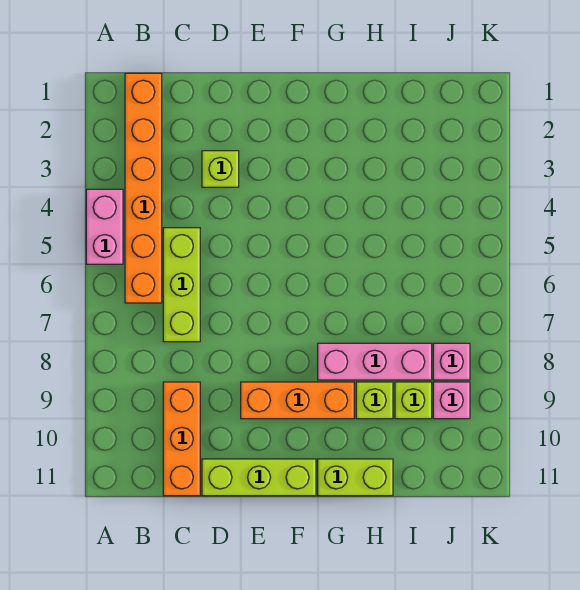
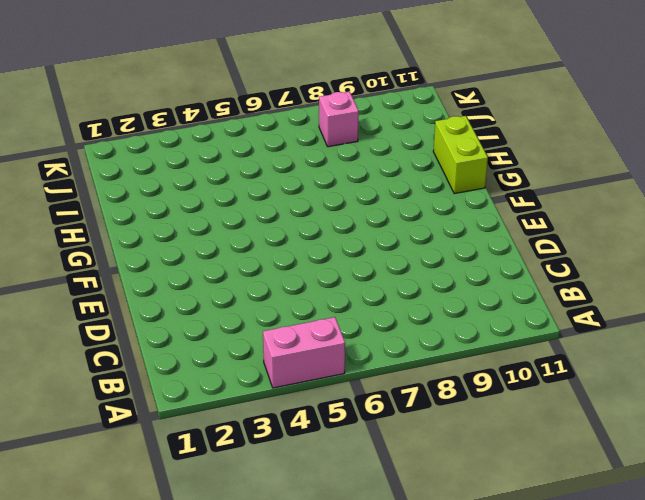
none -> orange 1x6 brick [125,73,162,303]
none -> lime 1x3 brick [163,228,200,342]
none -> orange 1x3 brick [163,382,200,496]

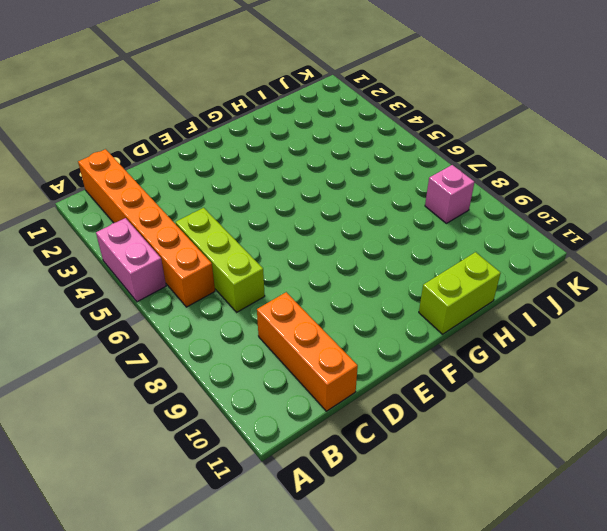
none -> lime 1x1 brick [202,151,239,187]
none -> lime 1x3 brick [202,459,316,496]
none -> orange 1x3 brick [241,382,354,419]

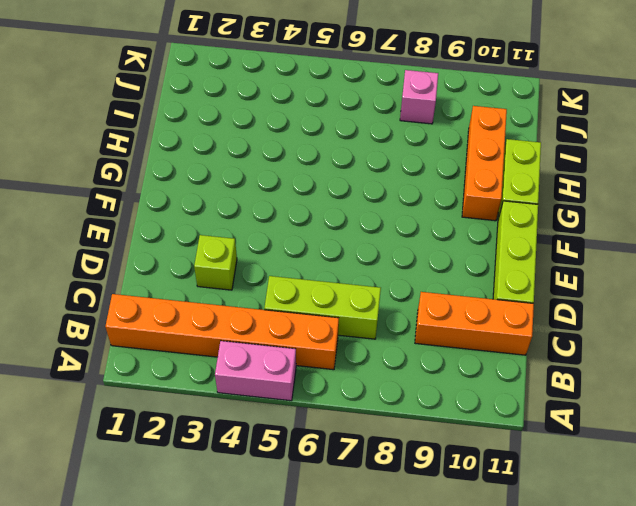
orange 1x3 brick [462,106,507,221] -> orange 1x3 brick moved to [241,382,354,419]
none -> pink 1x3 brick [318,343,432,380]
none -> lime 1x1 brick [356,382,393,419]
none -> lime 1x1 brick [395,382,432,419]

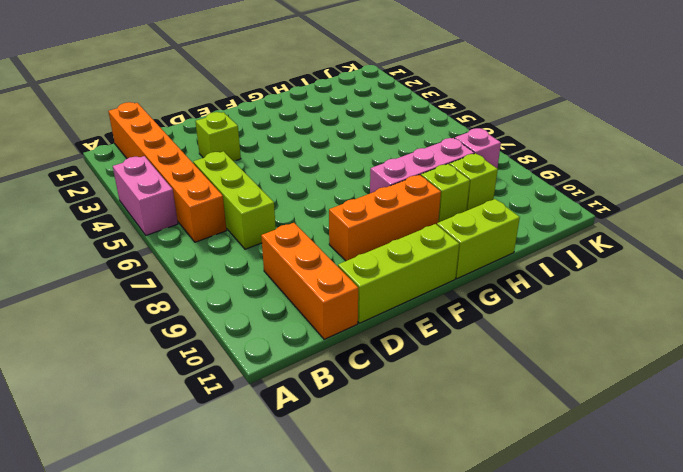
none -> pink 1x1 brick [433,382,470,419]

